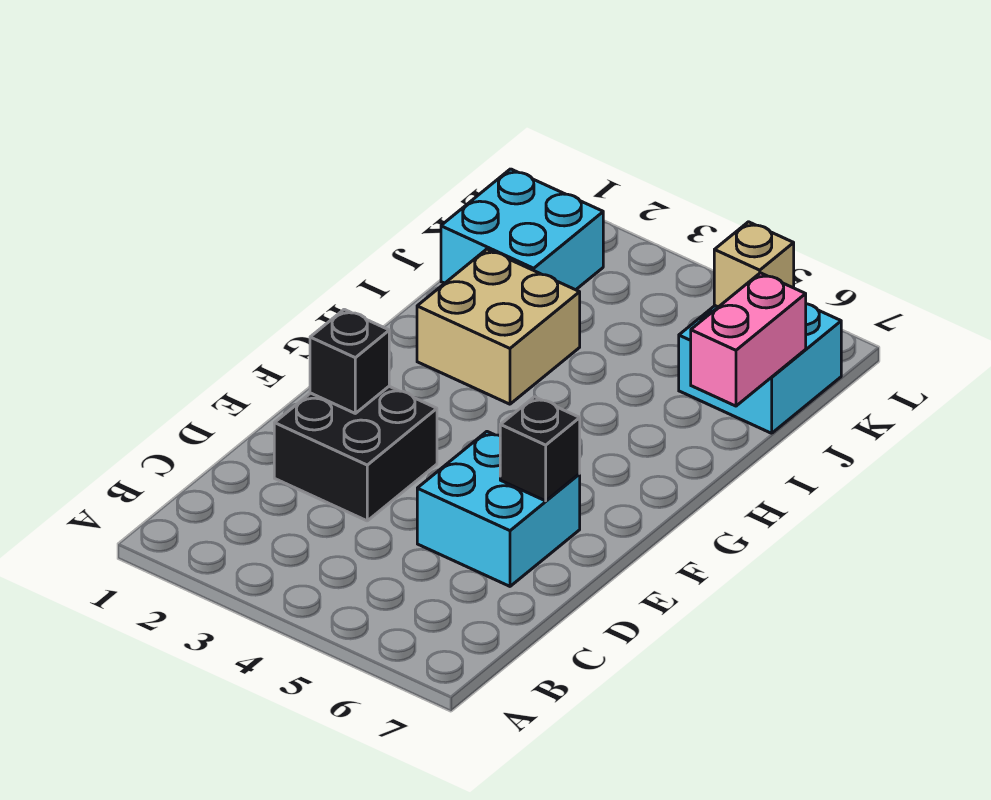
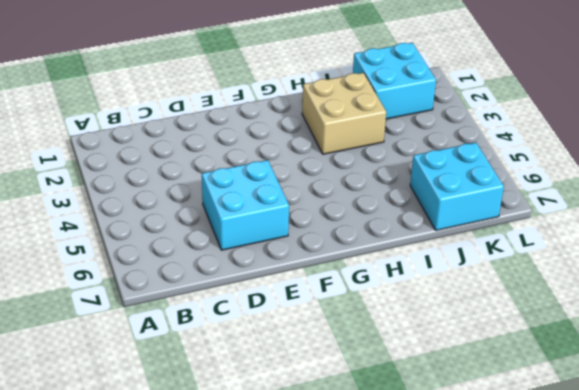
none -> black 2x2 brick [274,387,437,521]
none -> black 1x1 brick [310,309,389,413]

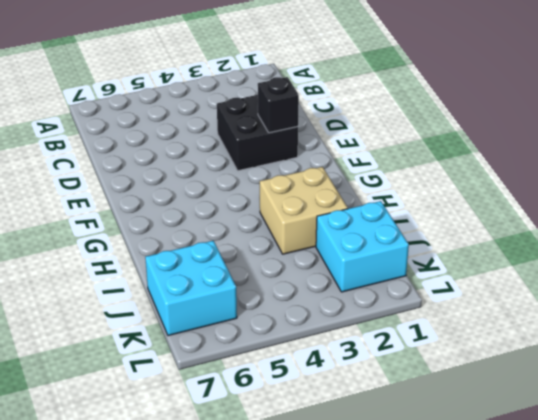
none -> cyan 2x2 brick [417,432,580,586]
none -> black 1x1 brick [500,397,580,501]

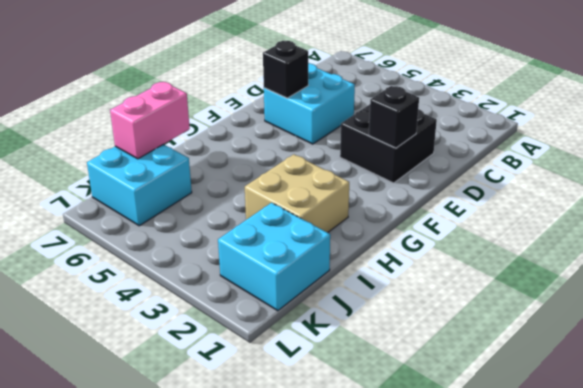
none -> tan 1x1 brick [714,222,794,307]

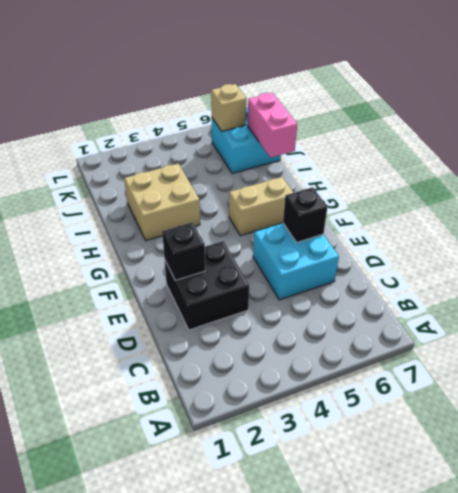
tan 1x2 brick [229,177,294,236] -> none
none -> cyan 2x2 brick [441,169,603,290]

